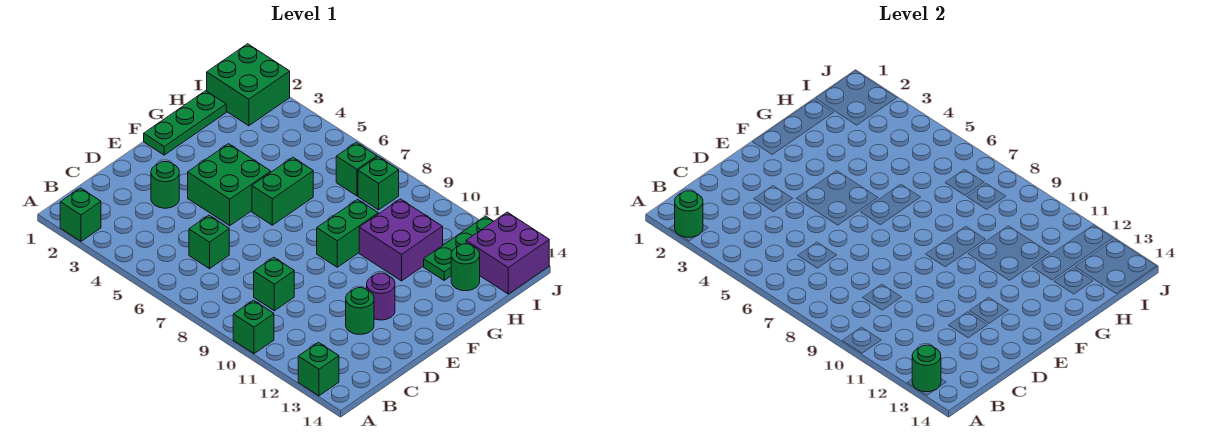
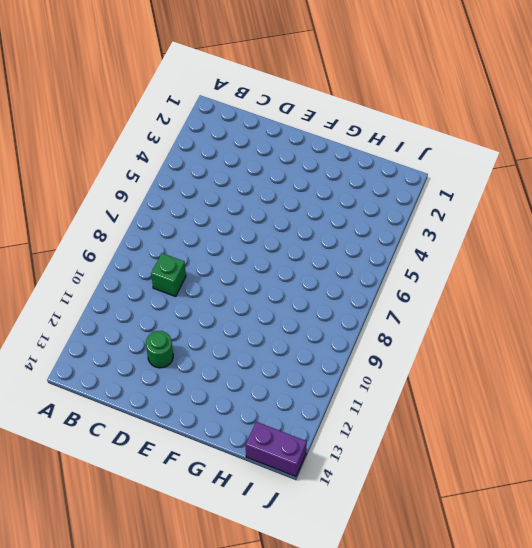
purple 1x2 brick [246,422,307,476] -> purple 2x2 brick [466,212,549,294]
none -> green 1x1 brick [60,188,101,241]
none -> green 1x1 brick [233,300,274,354]
none -> green 1x1 brick [298,342,339,396]

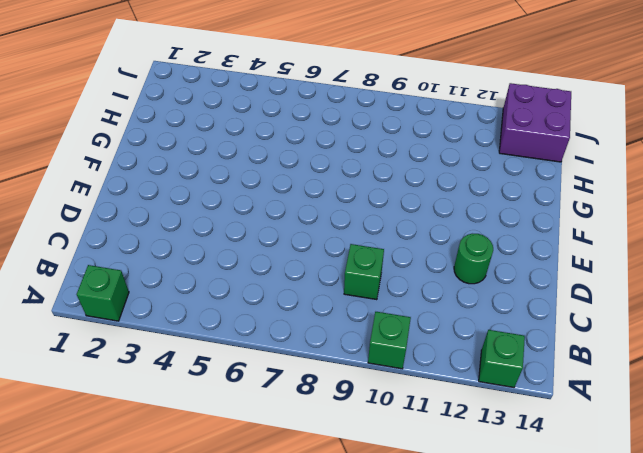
none -> green 1x1 brick [189,215,229,269]
none -> green 1x1 round brick [151,162,179,208]
none -> green 2x2 brick [188,144,271,226]

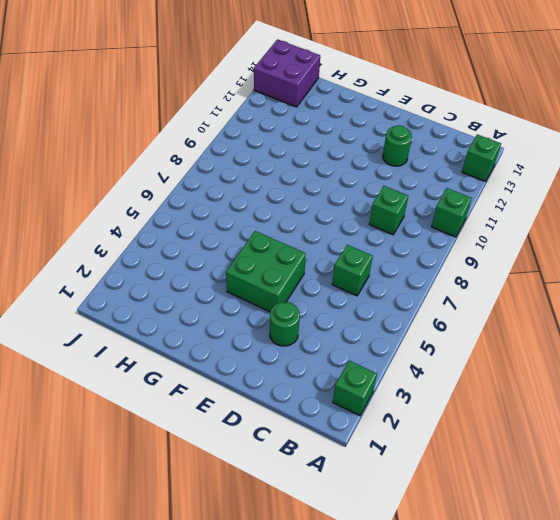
none -> purple 1x1 round brick [367,273,395,320]
none -> green 1x3 plate [144,91,226,155]
none -> green 1x2 brick [252,157,313,225]

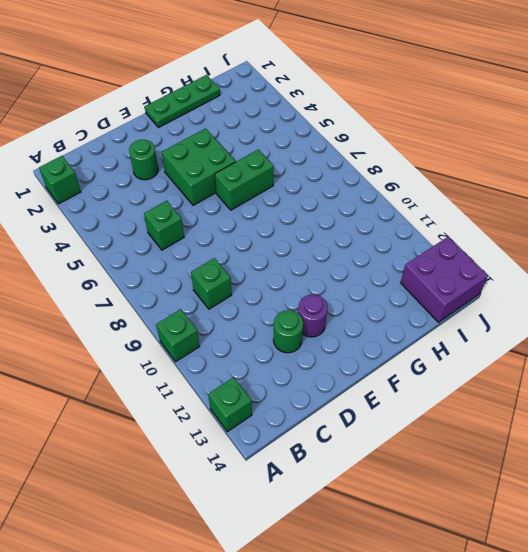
none -> green 1x2 brick [317,199,378,267]
none -> purple 2x2 brick [359,199,443,281]
none -> green 1x3 plate [424,216,493,280]

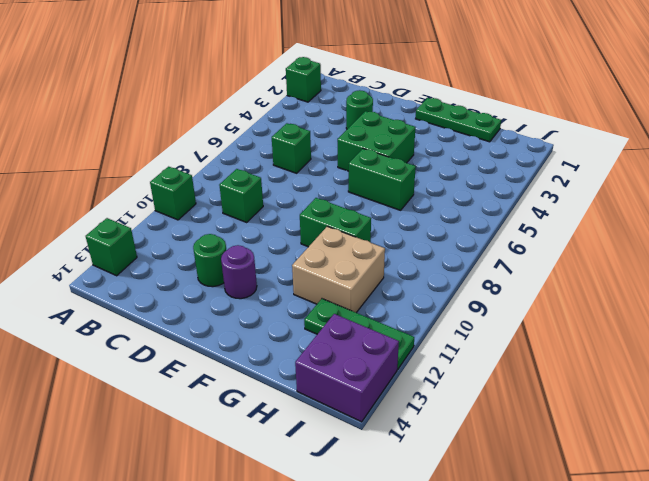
tan 2x2 brick [292,226,385,313] -> purple 2x2 brick [359,199,443,281]
none -> green 1x1 round brick [451,244,480,291]
none -> green 2x2 brick [207,44,290,126]
none -> green 1x1 brick [336,142,377,196]

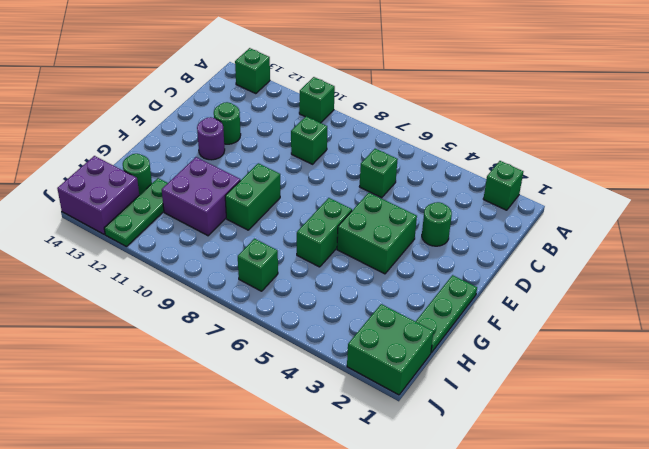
none -> green 1x1 brick [358,157,399,210]
none -> green 1x1 round brick [675,191,703,237]
none -> green 1x1 round brick [912,345,941,392]

